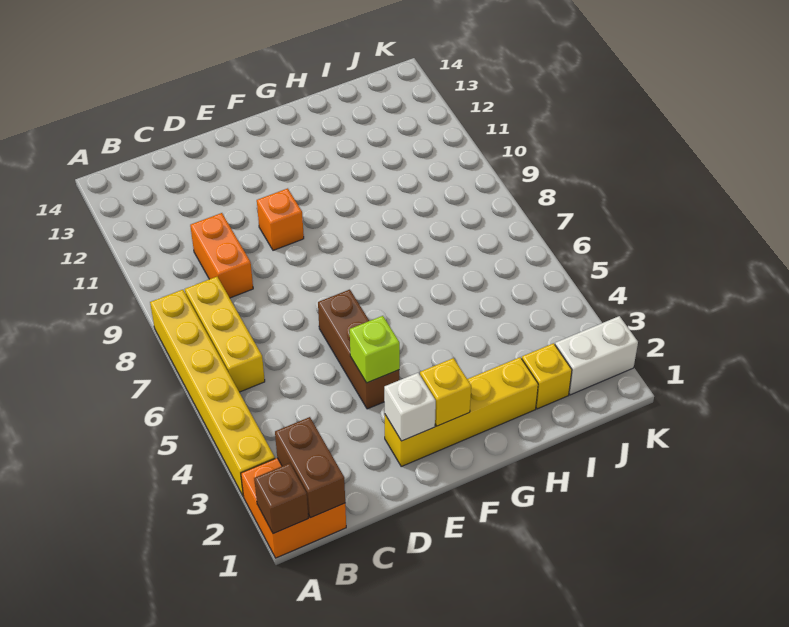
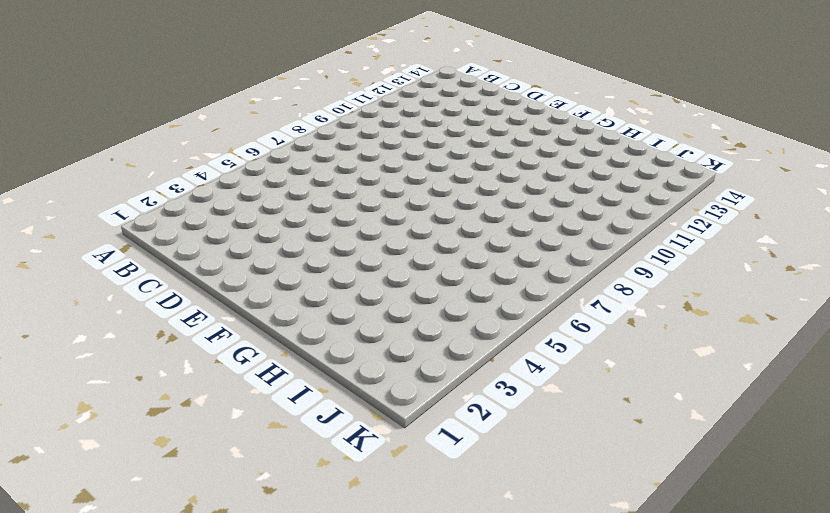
none -> orange 2x2 brick [241,458,346,558]
none -> yellow 1x6 brick [150,290,275,496]
none -> yellow 1x3 brick [185,277,265,392]

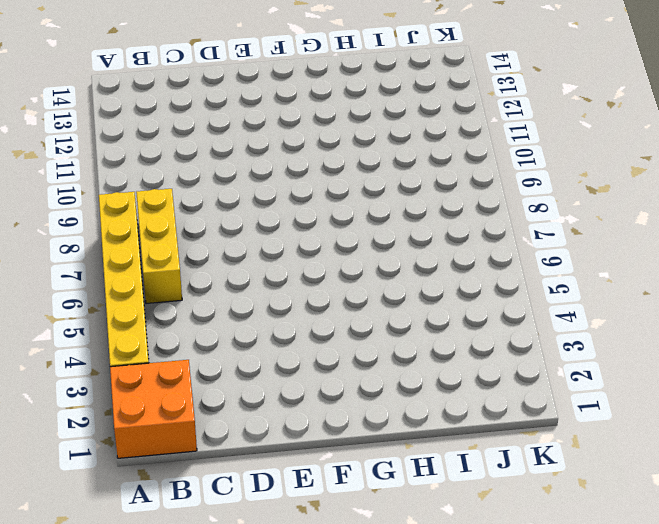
none -> orange 1x2 brick [190,213,253,298]
none -> yellow 1x4 brick [385,357,538,466]
none -> brown 1x3 brick [318,289,399,409]

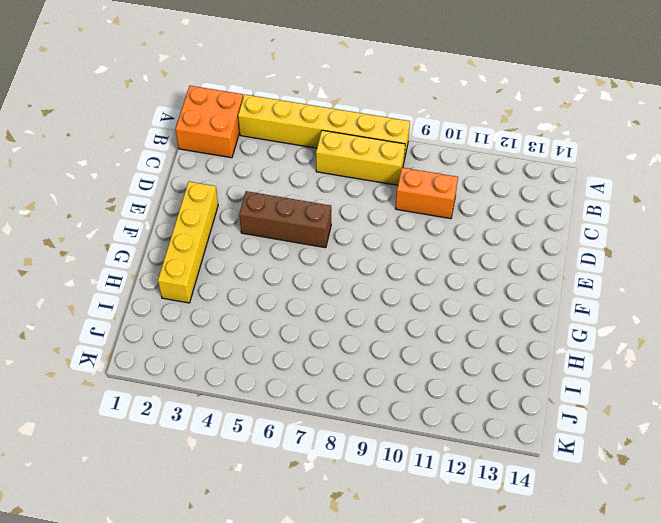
none -> orange 1x1 brick [257,188,304,250]
none -> yellow 1x1 brick [522,343,572,409]
none -> white 1x2 brick [555,316,638,395]

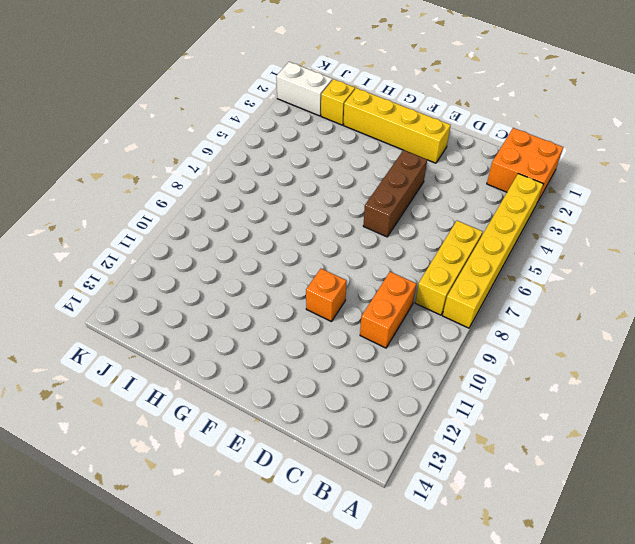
none -> brown 1x1 brick [254,463,308,534]
none -> brown 1x2 brick [275,417,345,518]
none -> white 1x1 brick [384,373,436,441]

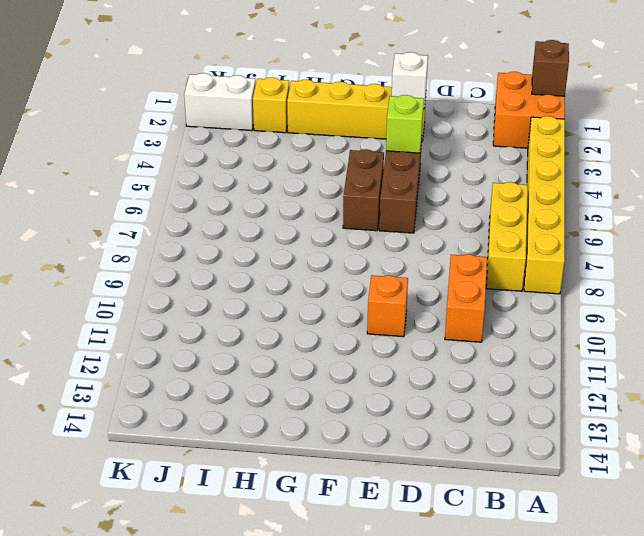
brown 1x2 brick [343,149,384,231] -> brown 1x2 brick moved to [275,417,345,518]
none -> yellow 1x1 brick [420,358,471,426]

